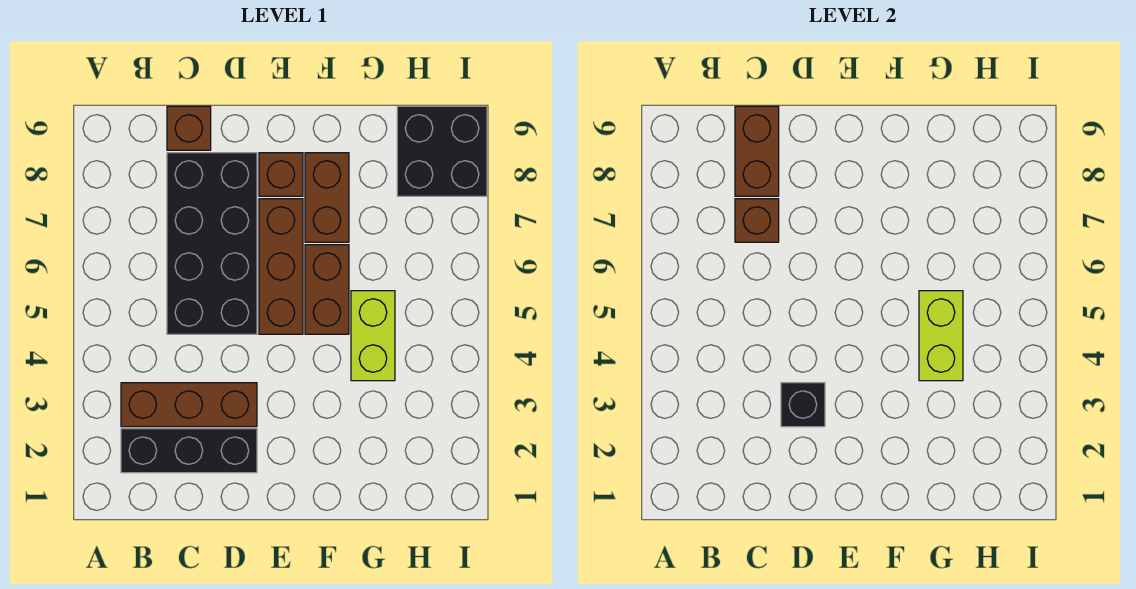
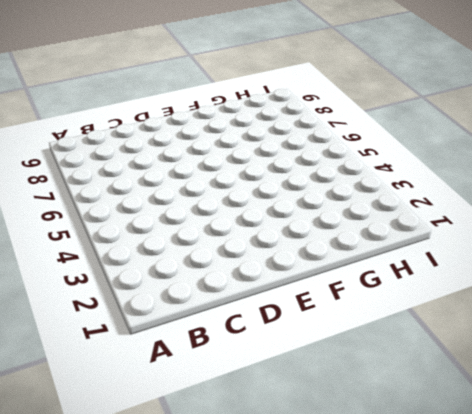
none -> black 1x3 brick [121,429,257,473]
none -> brown 1x3 brick [121,383,257,427]
none -> black 2x4 brick [167,153,257,334]

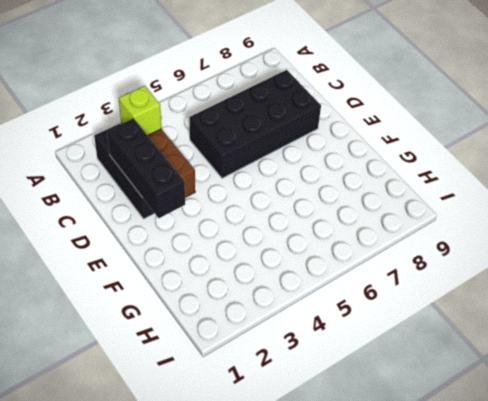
lime 1x1 brick [119,86,161,135] -> none
black 1x3 brick [107,118,185,218] -> none
none -> brown 1x1 brick [167,106,211,150]
none -> brown 1x3 brick [259,199,303,334]
none -> brown 1x1 brick [259,153,303,196]

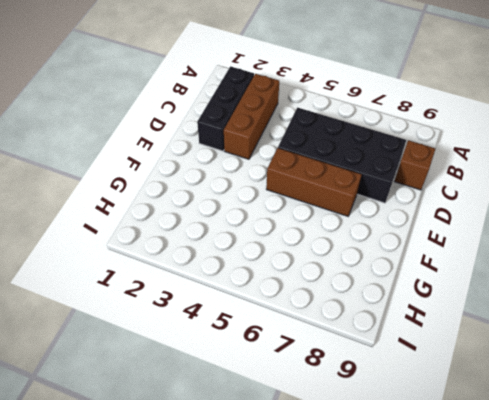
none -> brown 1x1 brick [259,153,303,196]
none -> brown 1x2 brick [305,245,349,334]
none -> brown 1x2 brick [305,153,349,242]

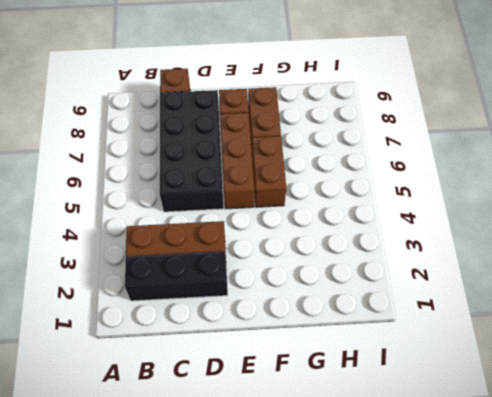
none -> lime 1x2 brick [351,291,395,381]
none -> black 2x2 brick [397,106,487,196]
none -> brown 1x1 brick [735,199,779,242]

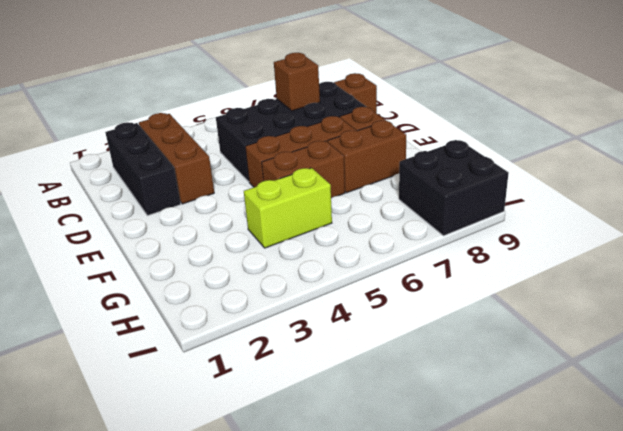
none -> brown 1x2 brick [735,106,779,196]
none -> black 1x1 brick [781,383,825,427]
none -> lime 1x2 brick [919,291,963,381]

